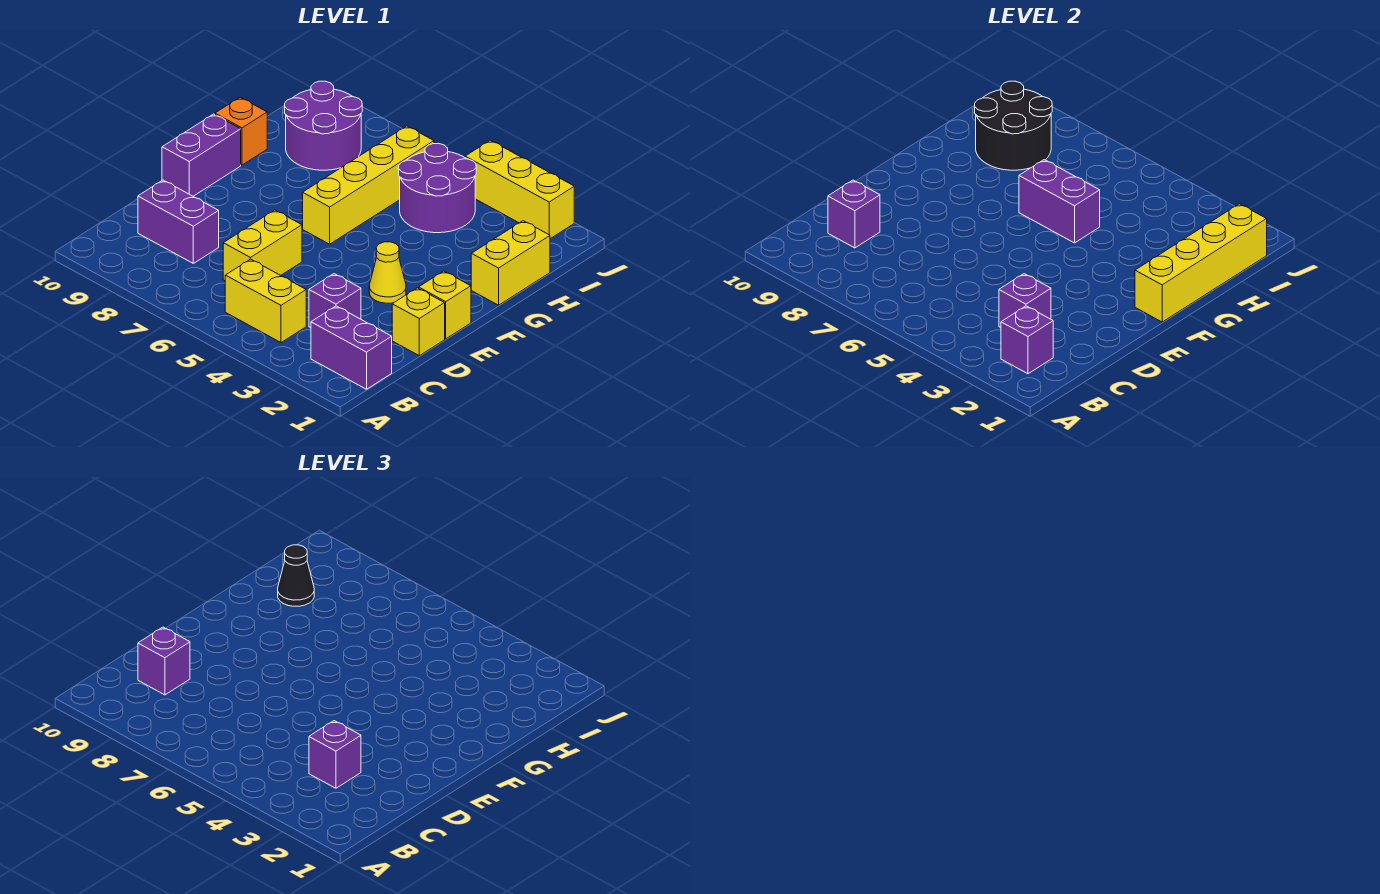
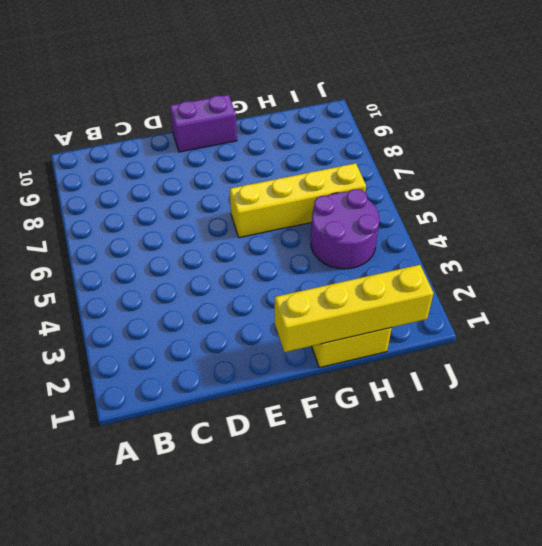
none -> purple 1x2 brick [311,306,392,389]
none -> yellow 1x2 brick [225,259,306,343]
none -> purple 1x1 brick [309,274,361,328]

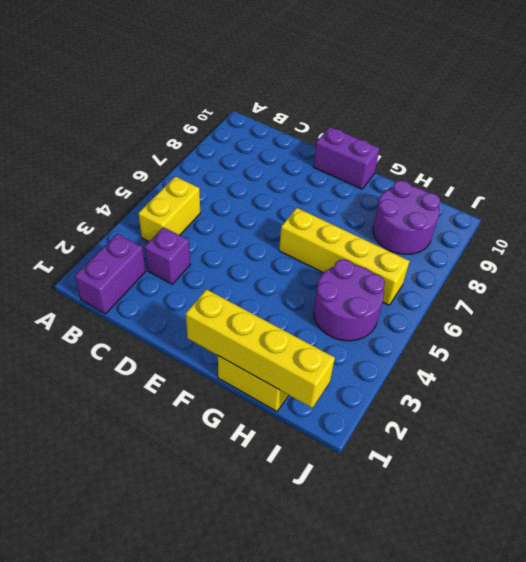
none -> yellow 1x2 brick [223,210,302,281]
none -> purple 1x2 brick [138,180,219,263]
none -> yellow 1x1 brick [392,288,445,356]

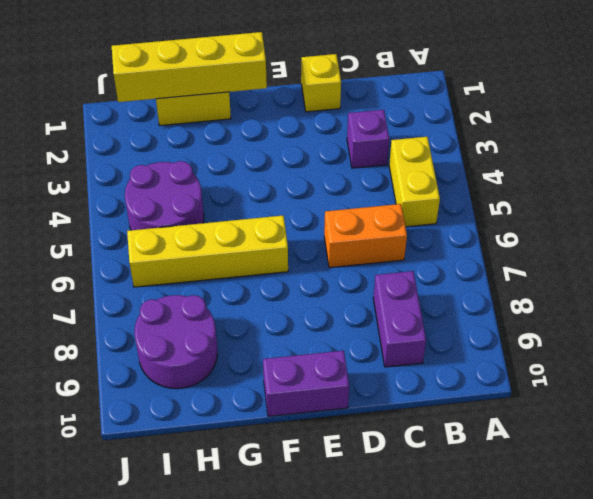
orange 1x2 brick [324,204,407,268] -> yellow 1x2 brick [223,210,302,281]
none -> purple 1x2 brick [311,306,392,389]
none -> yellow 1x1 brick [419,271,471,339]
none -> yellow 1x1 cone [369,242,406,303]

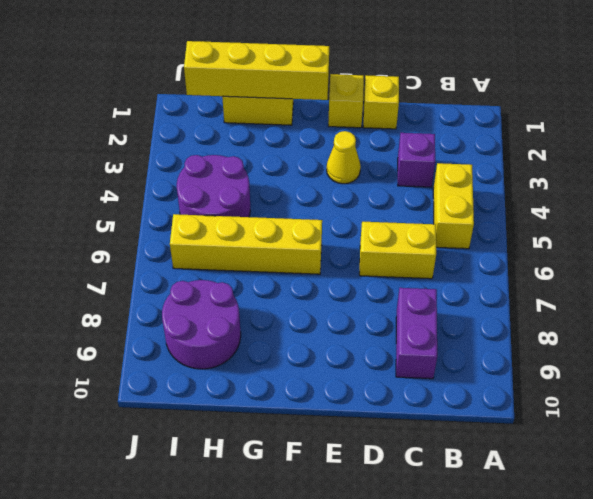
none -> purple 1x2 brick [311,306,392,389]
none -> purple 1x2 brick [162,114,241,196]
none -> orange 1x1 brick [215,97,267,165]

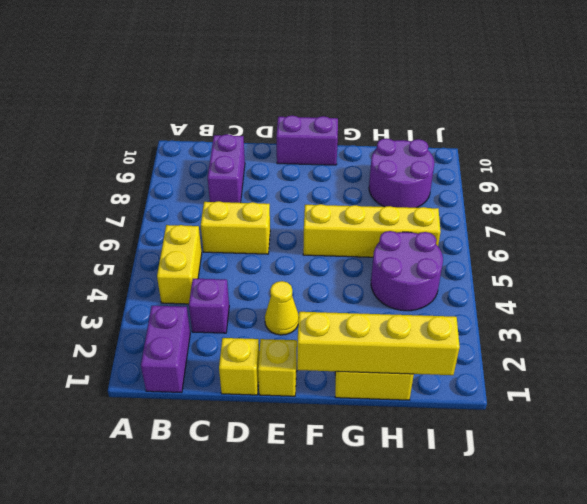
none -> orange 1x1 brick [215,97,267,165]
none -> yellow 1x3 brick [465,140,574,239]
none -> purple 1x1 brick [1001,306,1053,374]

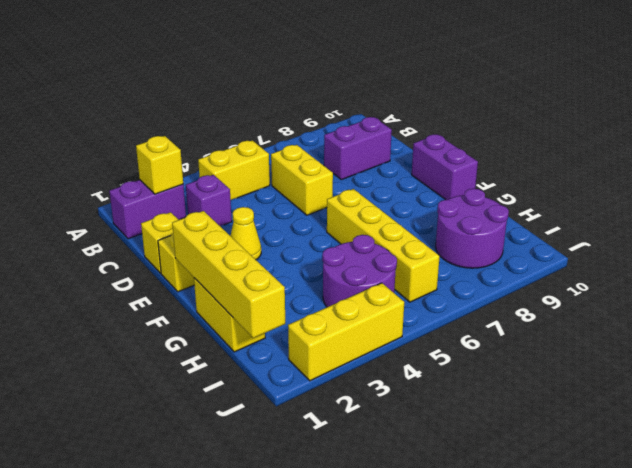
yellow 1x1 brick [136,136,183,194] -> purple 1x1 brick [1001,306,1053,374]
none -> orange 1x1 brick [215,97,267,165]
none -> purple 1x1 brick [999,274,1051,328]
none -> purple 1x1 brick [828,180,880,248]

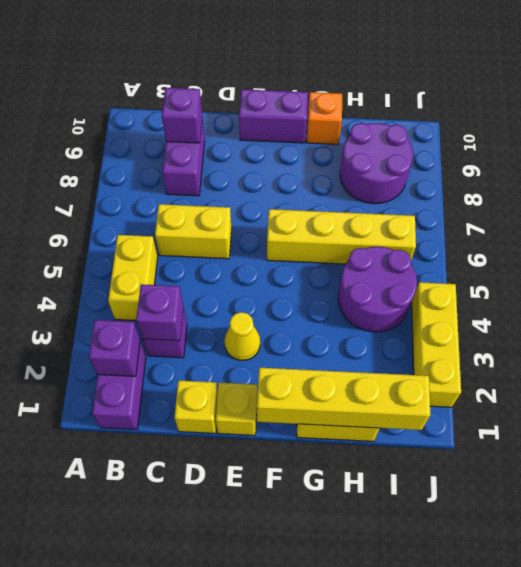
none -> purple 1x2 brick [1019,160,1100,243]
none -> black 2x2 round brick [975,81,1052,170]
none -> purple 1x1 brick [309,721,361,788]

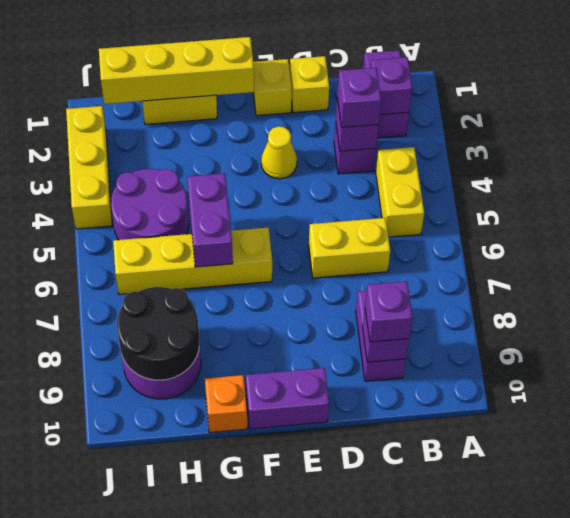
none -> black 1x1 cone [278,545,314,606]

